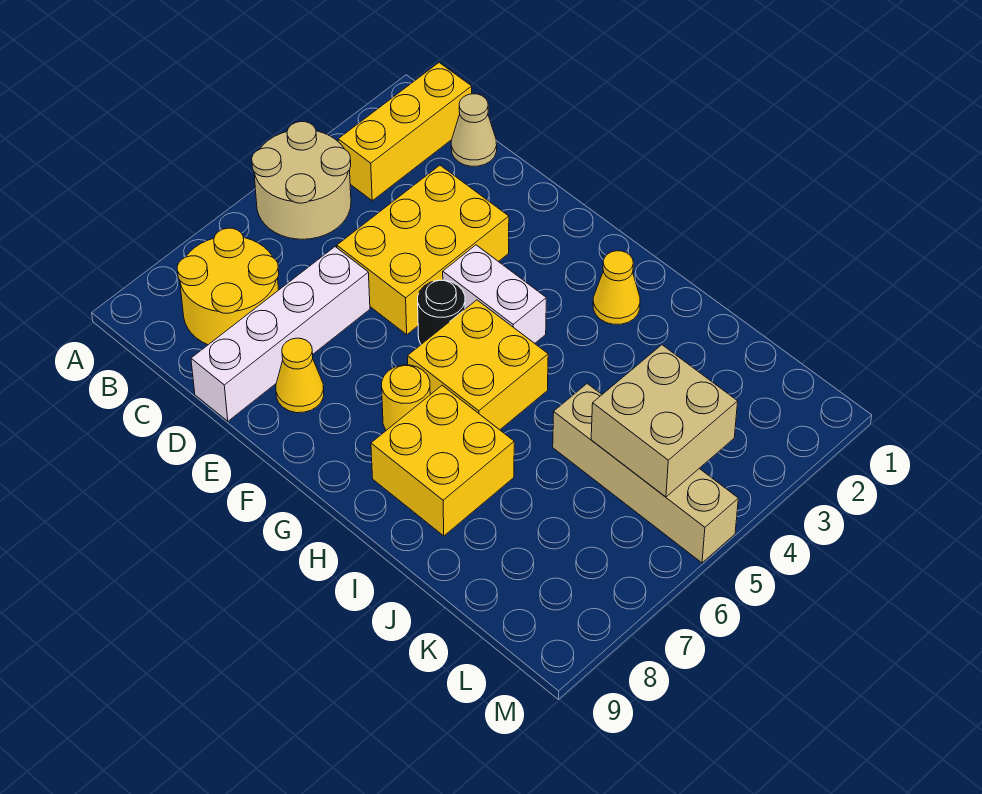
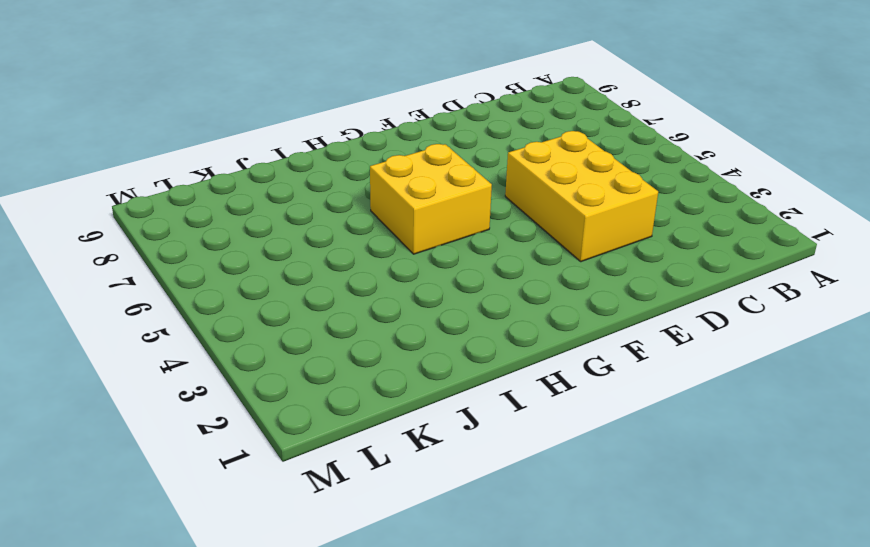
none -> tan 2x2 round brick [252,122,351,239]
none -> yellow 1x3 brick [338,63,472,201]
none -> yellow 2x2 round brick [177,228,279,345]

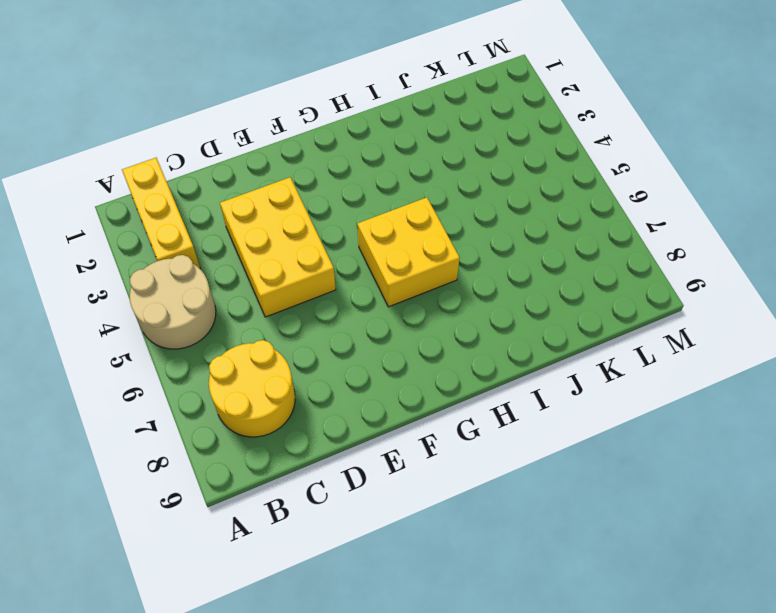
none -> tan 1x1 cone [451,94,497,166]
none -> white 1x4 brick [191,247,370,421]
none -> yellow 1x1 cone [276,338,324,413]

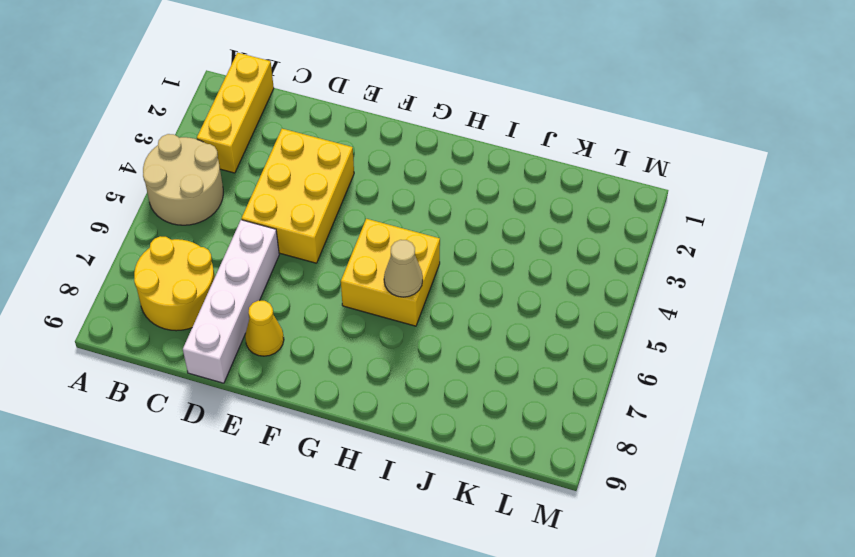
tan 1x1 cone [384,240,423,297] -> tan 1x1 cone moved to [451,94,497,166]
none -> white 1x2 brick [443,245,546,343]
none -> black 1x1 round brick [418,280,465,344]
none -> yellow 1x1 round brick [382,365,430,430]

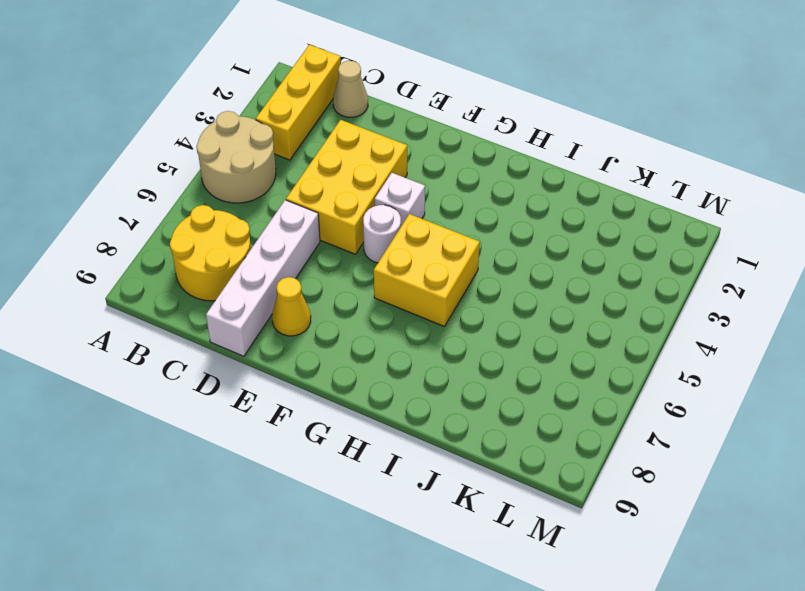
white 1x1 brick [375,173,425,226] -> white 1x2 brick [443,245,546,343]
white 1x1 round brick [363,205,401,263] -> black 1x1 round brick [418,280,465,344]
none -> yellow 1x1 round brick [382,365,430,430]
none -> yellow 1x1 cone [593,251,640,324]
none -> yellow 2x2 brick [371,385,514,536]

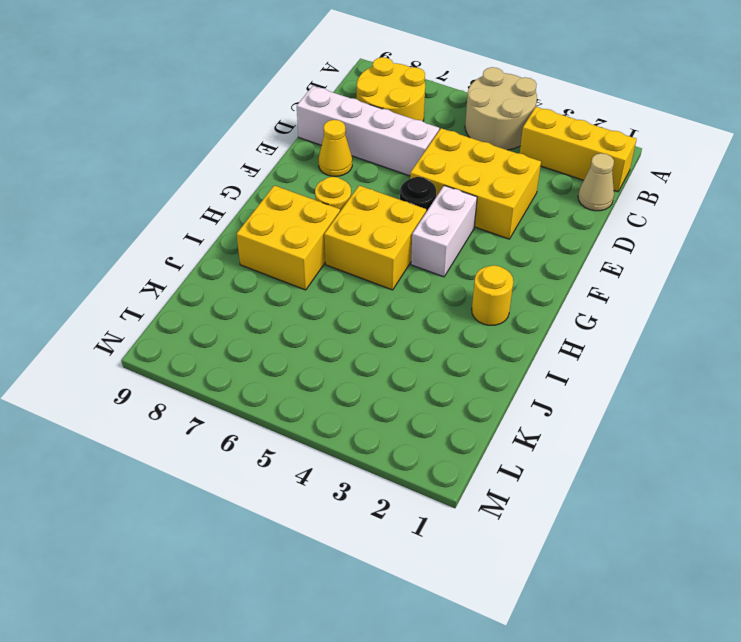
yellow 1x1 round brick [472,265,513,325] -> yellow 1x1 cone [593,251,640,324]
none -> tan 1x4 brick [553,384,738,563]
none -> tan 2x2 brick [591,345,738,497]

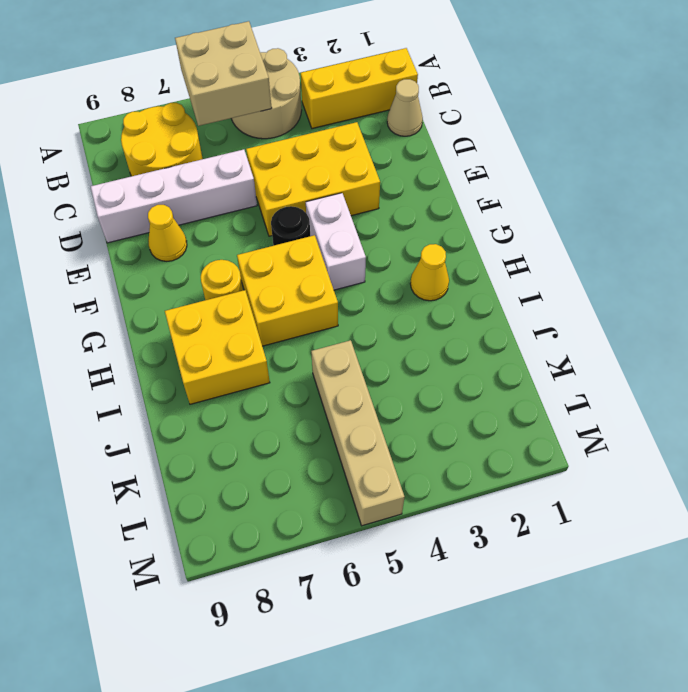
tan 2x2 brick [175,21,272,126] -> tan 2x2 brick moved to [591,345,738,497]

